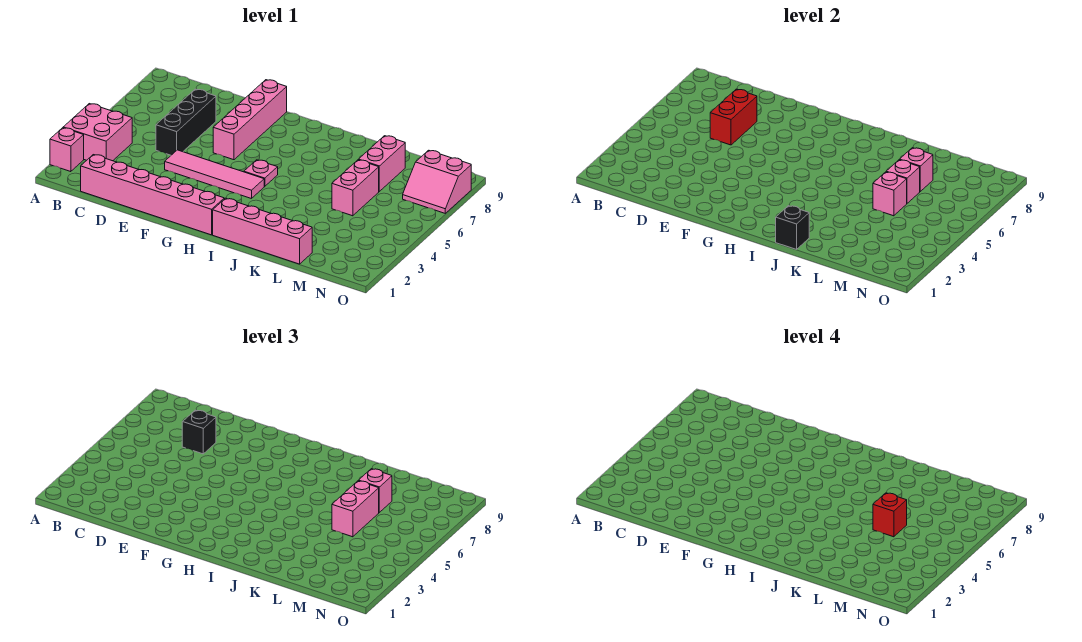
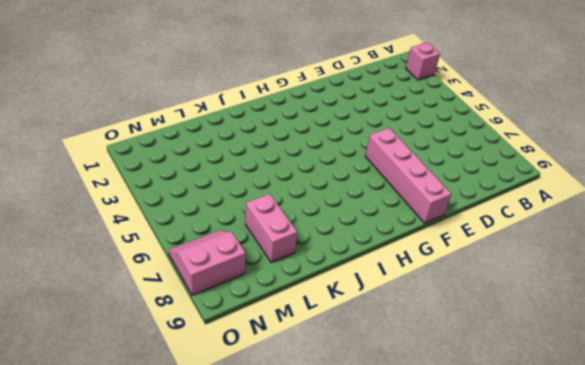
none -> pink 2x2 brick [63,104,132,161]
none -> pink 1x6 brick [81,155,224,235]
none -> black 1x3 brick [156,89,216,155]

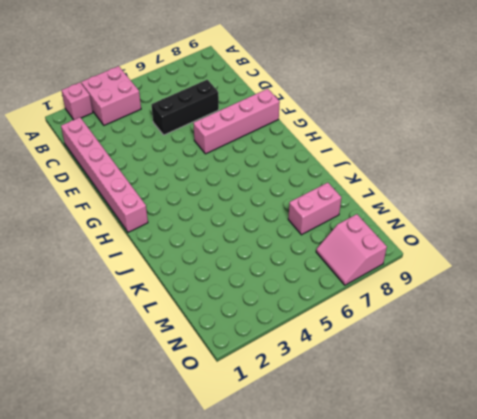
none -> pink 1x4 tile [165,150,264,199]
none -> pink 1x1 plate [244,160,278,186]
none -> pink 1x4 brick [213,198,312,264]

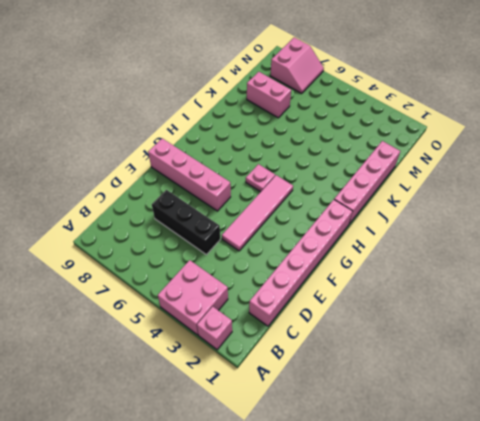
none -> pink 1x2 brick [332,160,379,216]
none -> red 1x2 brick [710,89,757,145]
none -> black 1x1 brick [776,206,809,249]

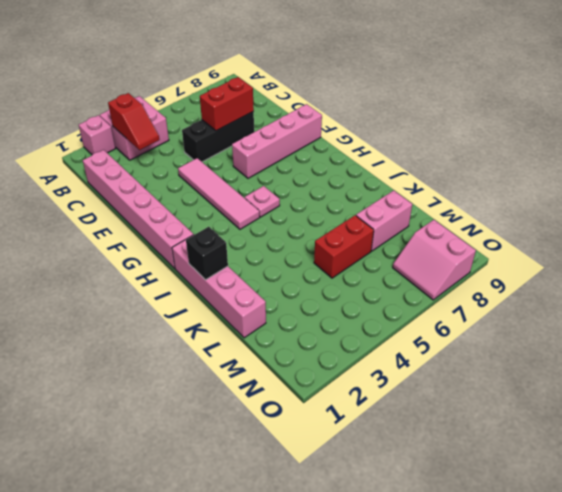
red 1x2 slope [108,93,160,150] -> none
red 1x2 brick [314,215,374,278] -> pink 1x2 brick [332,160,379,216]
none -> pink 1x1 brick [873,172,907,216]
none -> pink 1x1 brick [886,160,920,203]
none -> pink 1x1 brick [900,148,933,191]

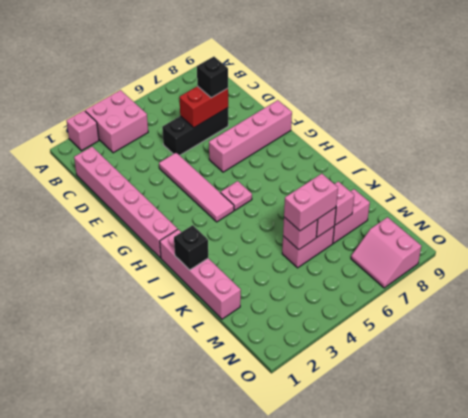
none -> pink 1x1 brick [359,469,392,512]
none -> red 1x1 brick [873,493,907,537]

